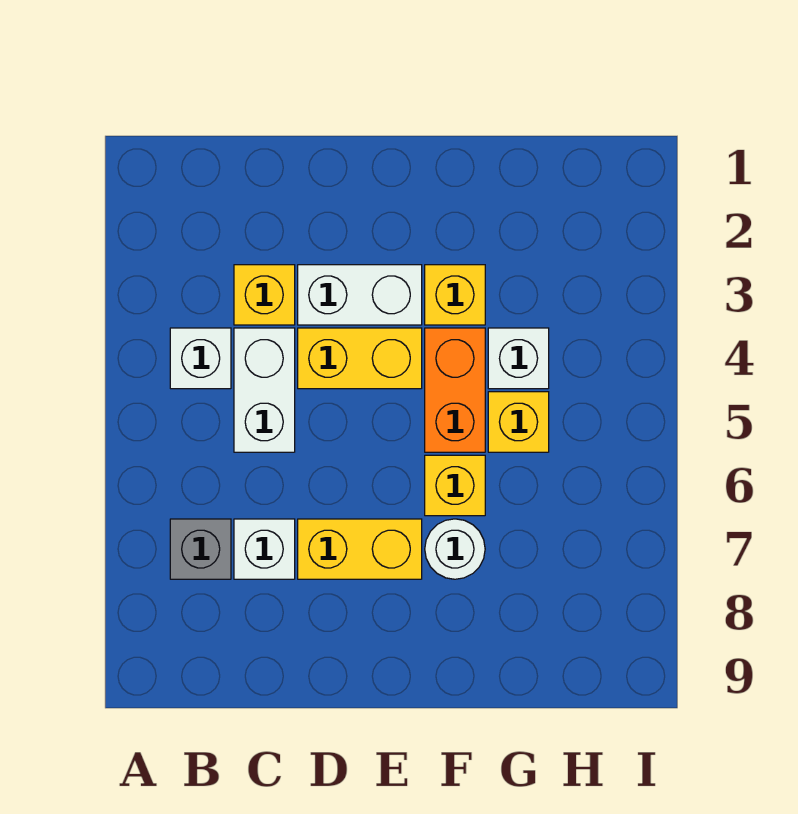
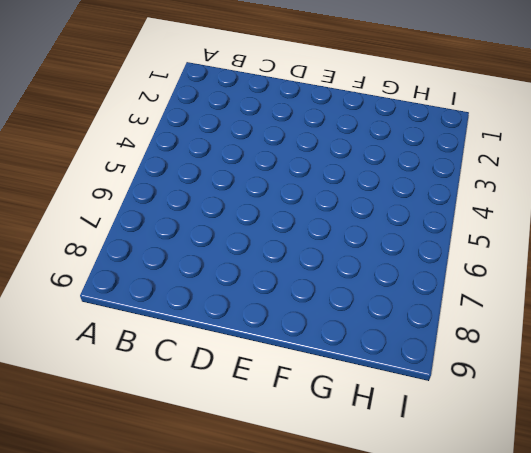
none -> white 1x1 brick [170,328,231,389]
none -> grey 1x1 brick [170,519,231,579]
none -> yellow 1x1 brick [234,265,295,325]

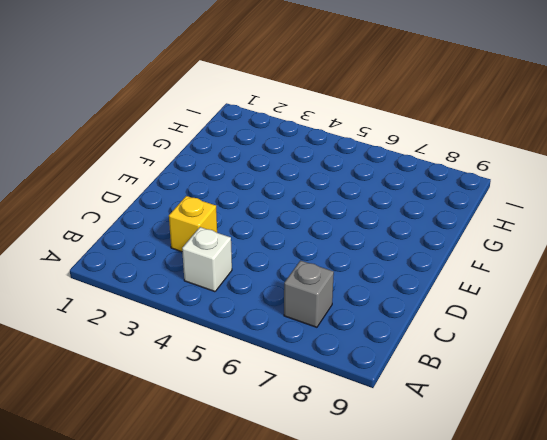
none -> white 1x2 brick [234,328,295,452]
none -> white 1x1 brick [234,519,295,579]
none -> white 1x2 brick [298,265,422,325]

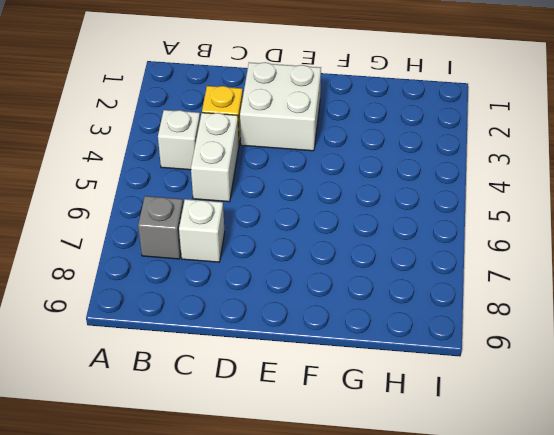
white 2x2 brick [240,62,321,151] -> white 1x2 brick [298,265,422,325]
none -> yellow 1x2 brick [298,328,422,389]
none -> yellow 1x2 brick [298,519,422,579]
none -> yellow 1x1 brick [425,265,485,325]

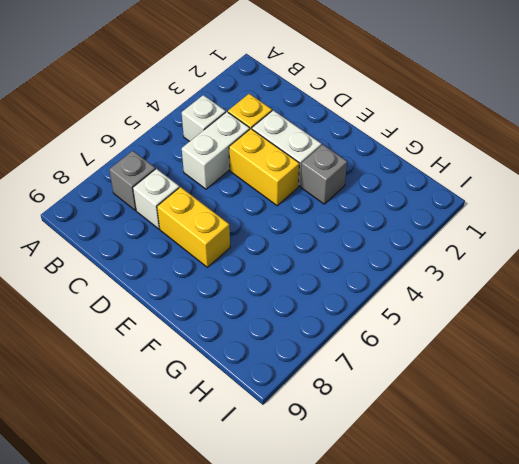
grey 1x1 brick [301,145,347,204] -> yellow 1x1 brick [425,265,485,325]
none -> orange 1x2 brick [425,328,485,452]
none -> yellow 1x1 brick [425,455,485,516]
none -> white 1x1 round brick [425,519,485,579]

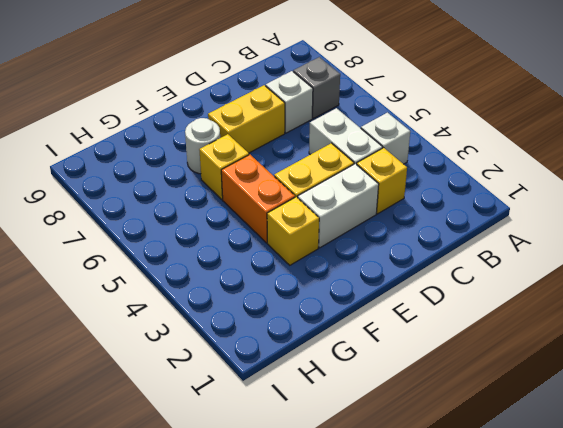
none -> white 1x1 brick [488,328,549,389]
none -> yellow 1x1 brick [488,392,549,452]

